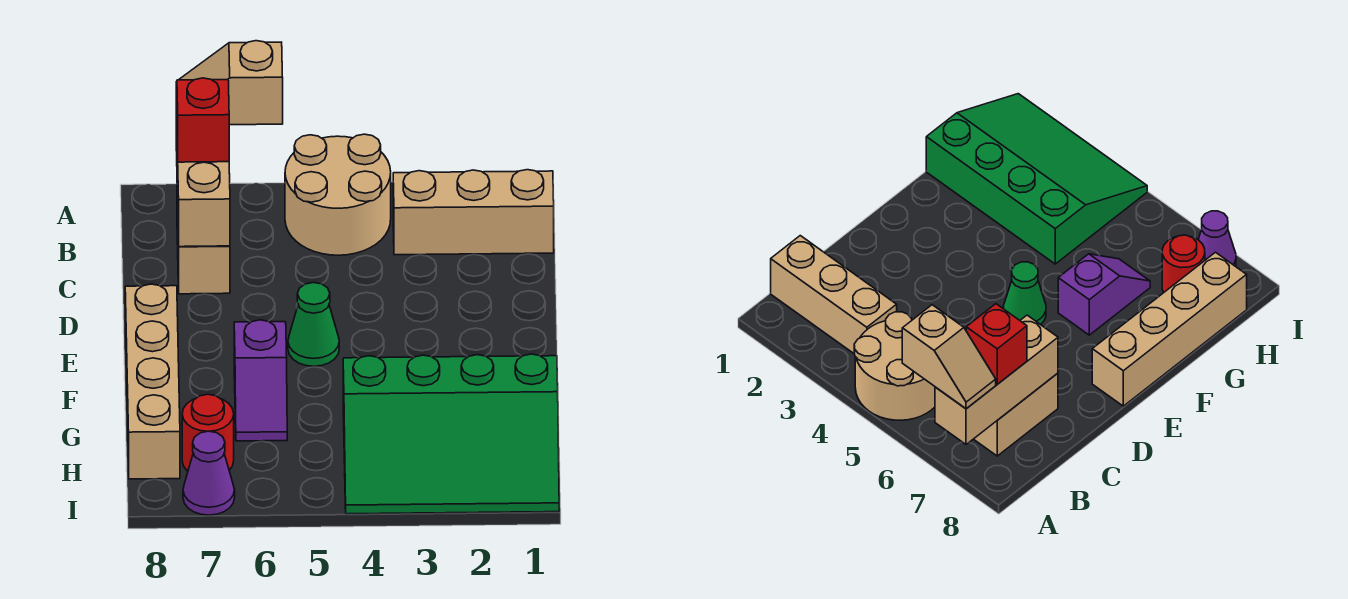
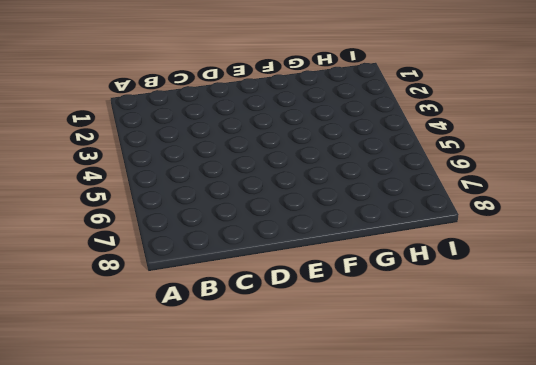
none -> tan 2x2 round brick [285,134,391,255]
none -> tan 1x3 brick [393,170,554,255]
none -> tan 1x2 brick [177,197,230,294]

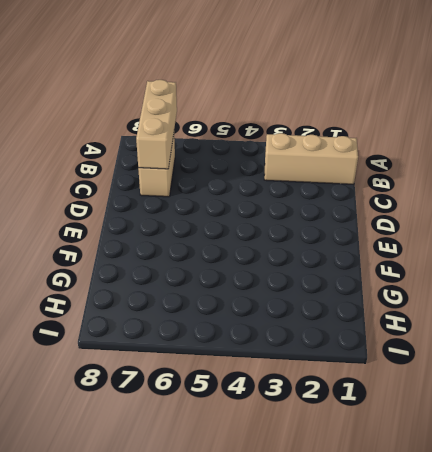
none -> tan 2x2 round brick [285,134,391,255]
none -> green 1x1 cone [288,283,339,366]
none -> tan 1x4 brick [125,284,180,479]

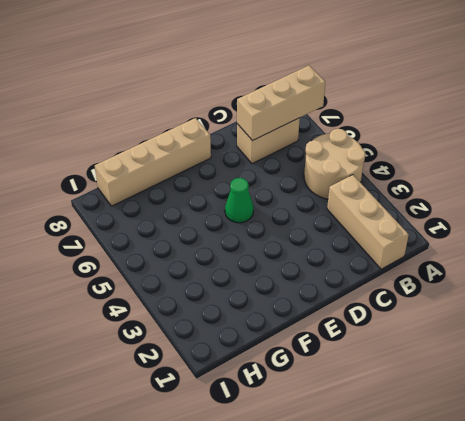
none -> purple 1x2 slope [234,320,287,441]
none -> green 3x4 slope [343,354,559,514]
none -> red 1x1 round brick [182,394,234,471]

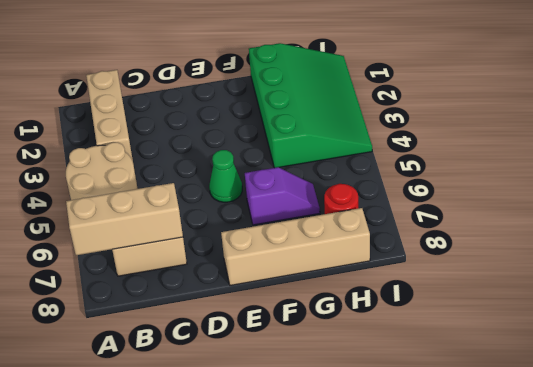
none -> purple 1x1 cone [183,431,235,515]
none -> tan 1x2 slope [176,41,283,125]
none -> red 1x1 brick [177,78,229,162]

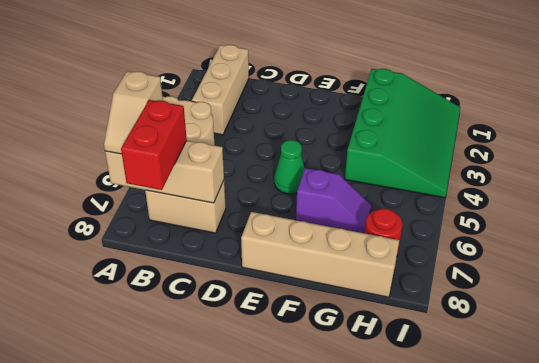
red 1x2 brick [121,100,187,190] -> red 1x1 brick [177,78,229,162]
none -> purple 1x1 cone [183,431,235,515]

